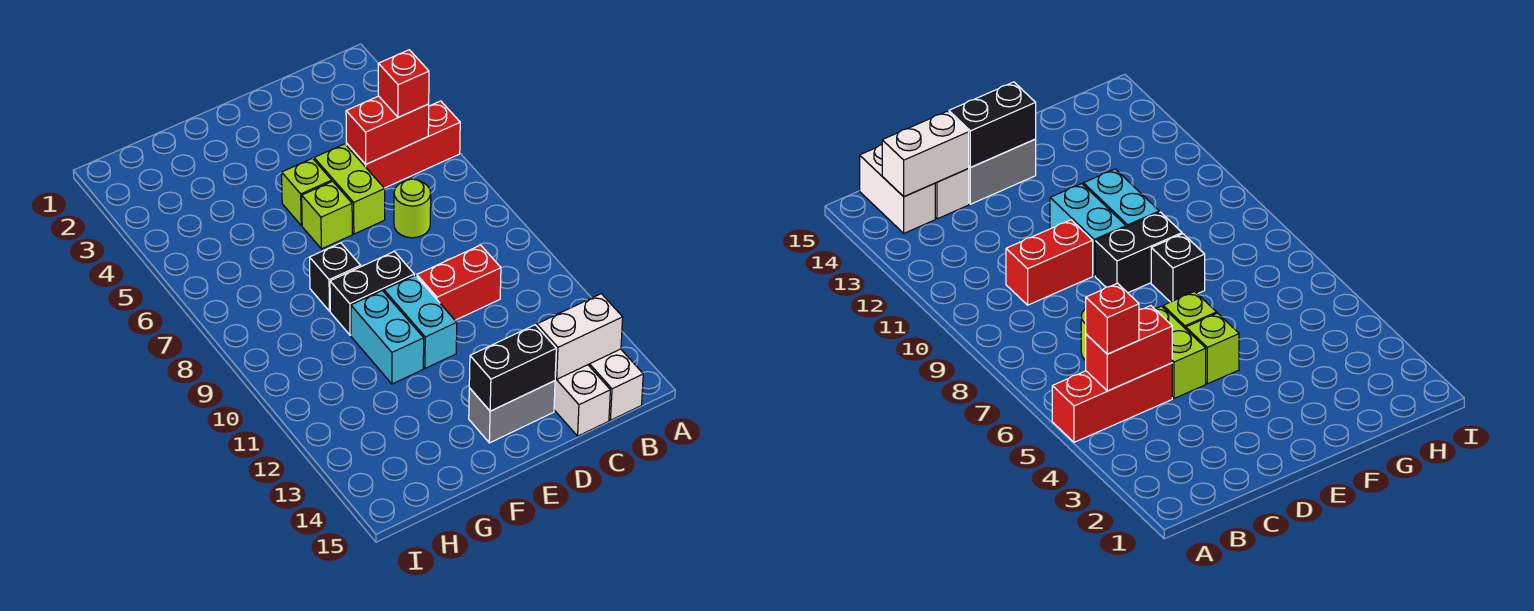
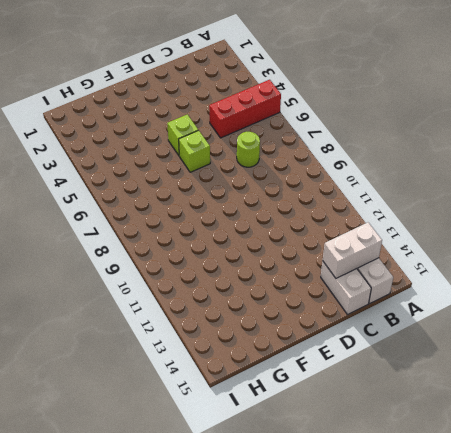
none -> red 1x2 brick [417,245,501,320]
none -> lime 1x2 brick [314,144,385,234]
none -> grey 1x2 brick [469,381,555,443]

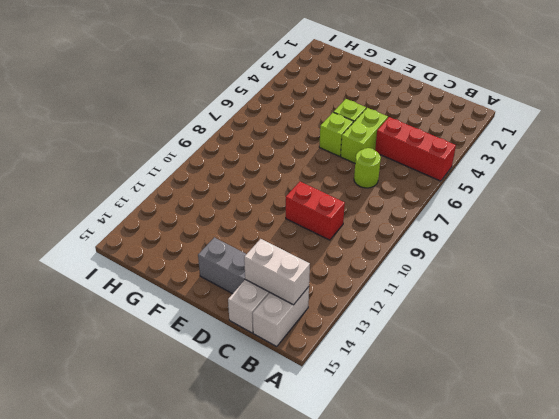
none -> black 1x2 brick [330,252,414,335]
none -> cyan 1x2 brick [384,275,457,368]
none -> black 1x1 brick [310,243,361,311]

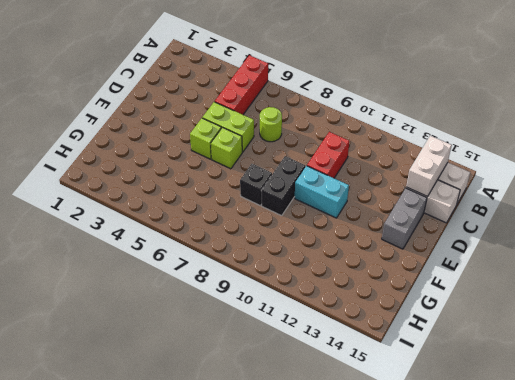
none -> cyan 1x2 brick [351,291,424,384]
none -> red 1x2 brick [346,96,429,164]
none -> black 1x2 brick [469,325,556,411]

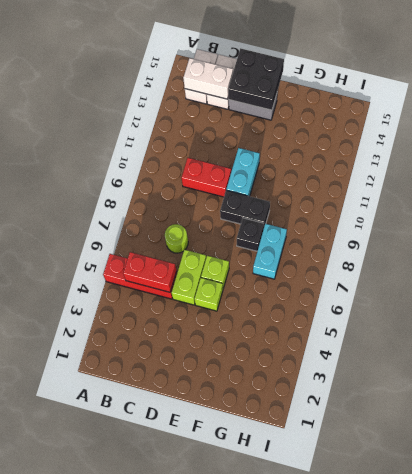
black 2x2 brick [228,48,284,110] -> black 1x2 brick [469,325,556,411]
cyan 1x2 brick [253,224,287,279] -> cyan 1x2 brick moved to [351,291,424,384]
none -> red 1x1 brick [378,50,429,117]

